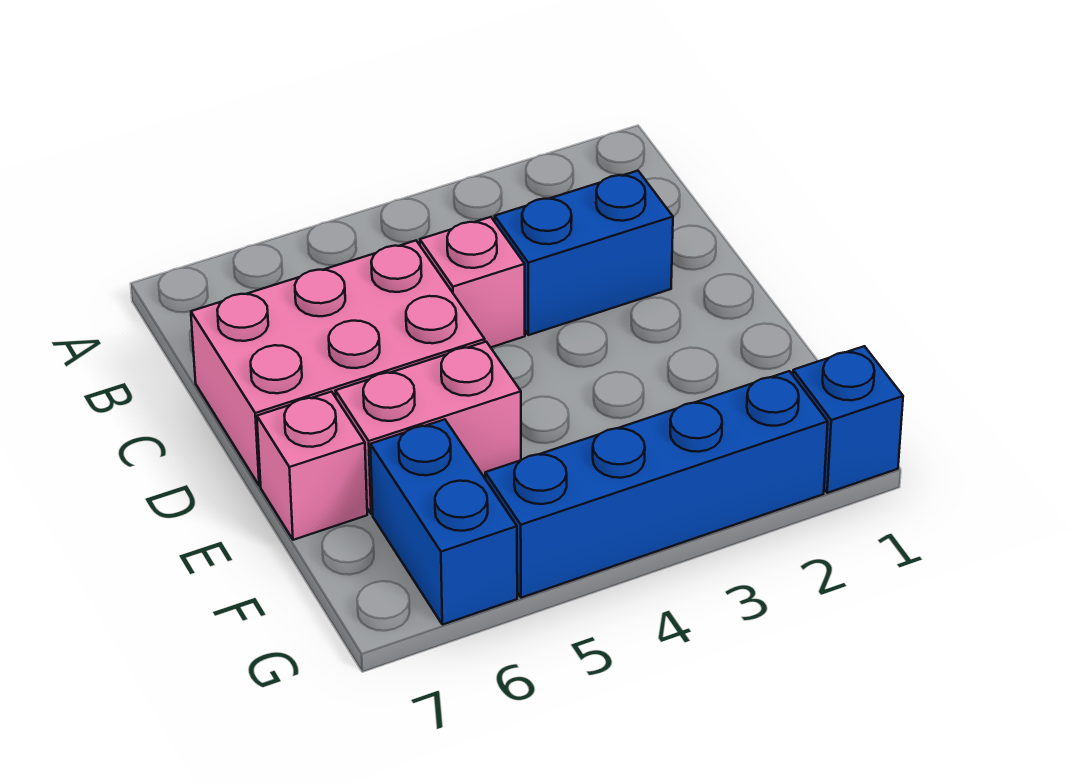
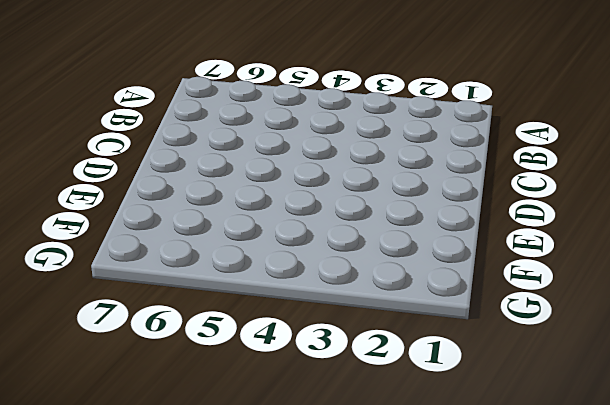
none -> blue 1x2 brick [495,171,673,335]
none -> pink 1x1 brick [420,217,525,347]

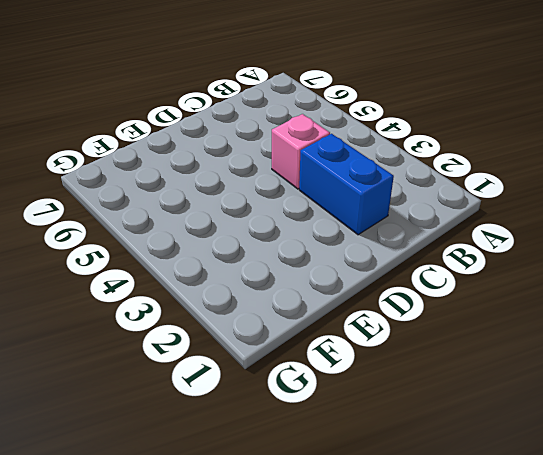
none -> pink 2x3 brick [191,241,485,486]
none -> pink 1x2 brick [336,342,521,514]

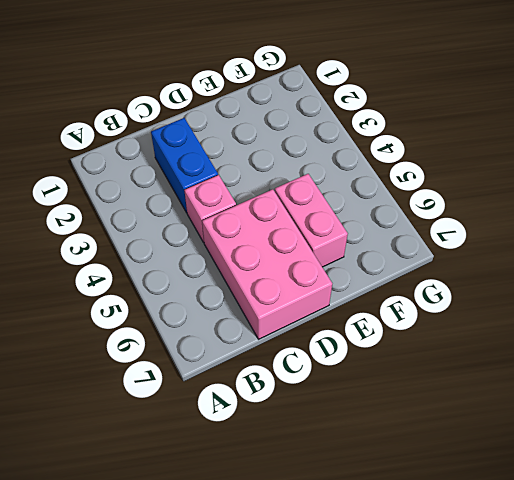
none -> pink 1x1 brick [257,392,367,540]
none -> blue 1x2 brick [370,419,517,625]

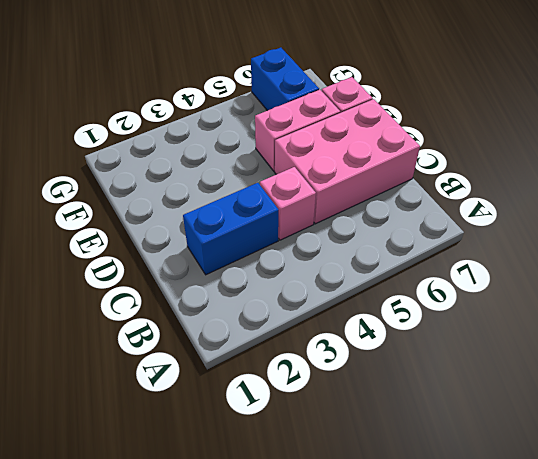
none -> blue 1x1 brick [793,346,903,493]
none -> blue 1x4 brick [485,371,828,598]

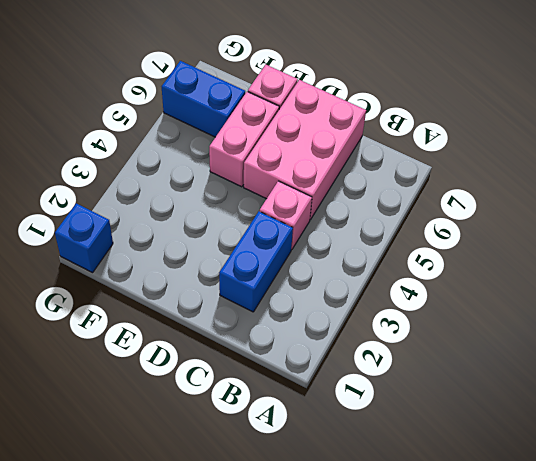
none -> blue 1x4 brick [485,371,828,598]

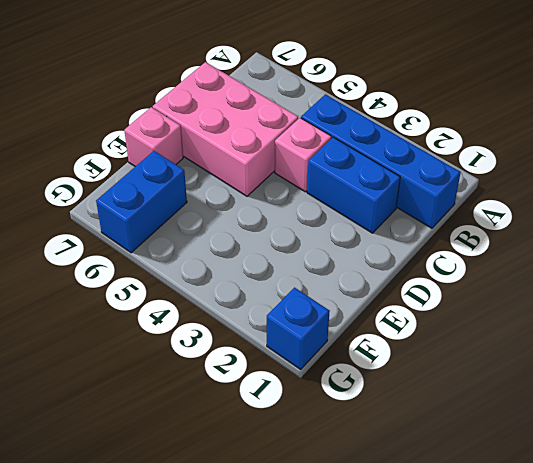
blue 1x4 brick [301,94,461,228] -> blue 1x4 brick moved to [485,371,828,598]
none -> pink 1x2 brick [336,342,521,514]

